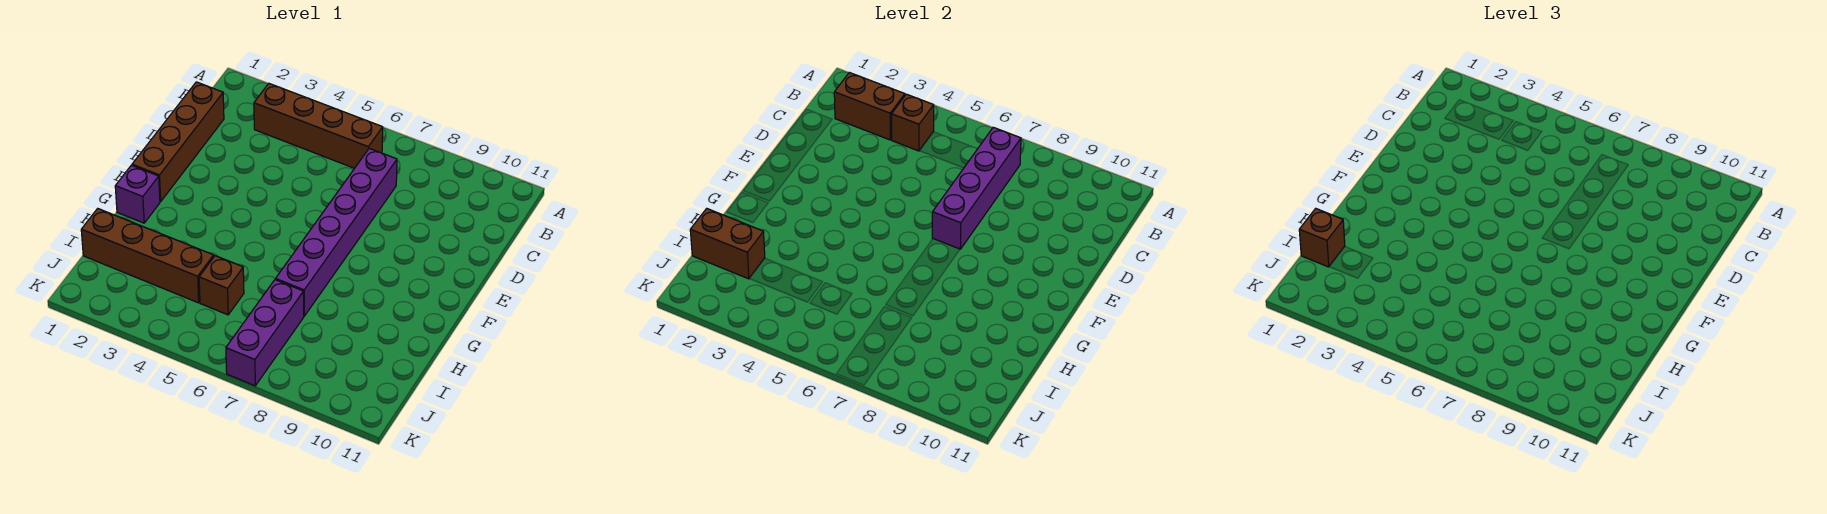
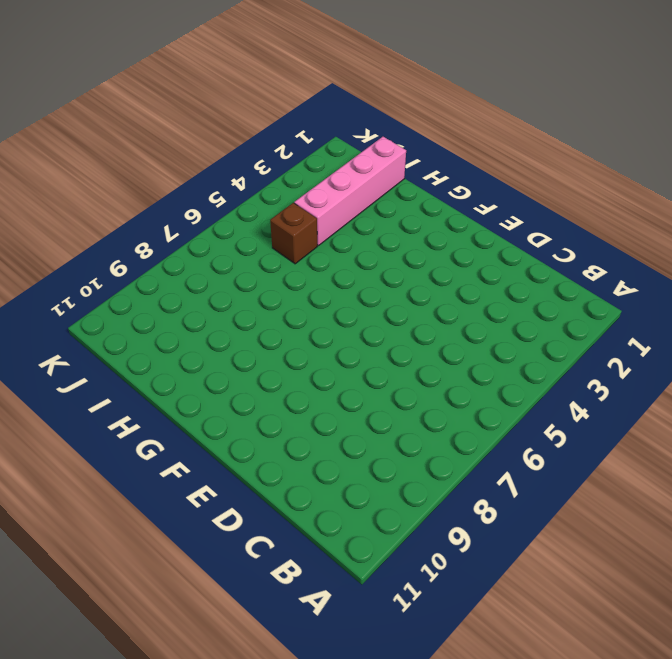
pink 1x4 brick [294,137,406,245] -> brown 1x4 brick [81,209,214,303]
none -> brown 1x4 brick [254,84,383,168]
none -> brown 1x4 brick [132,82,224,202]
none -> purple 1x6 brick [276,148,397,316]

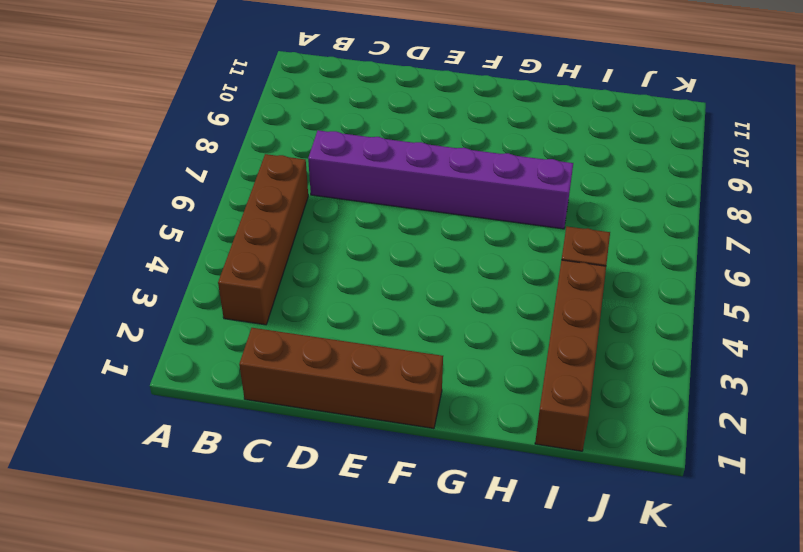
none -> purple 1x1 brick [115,165,160,223]
none -> purple 1x3 brick [226,280,304,386]
none -> brown 1x2 brick [834,72,905,140]

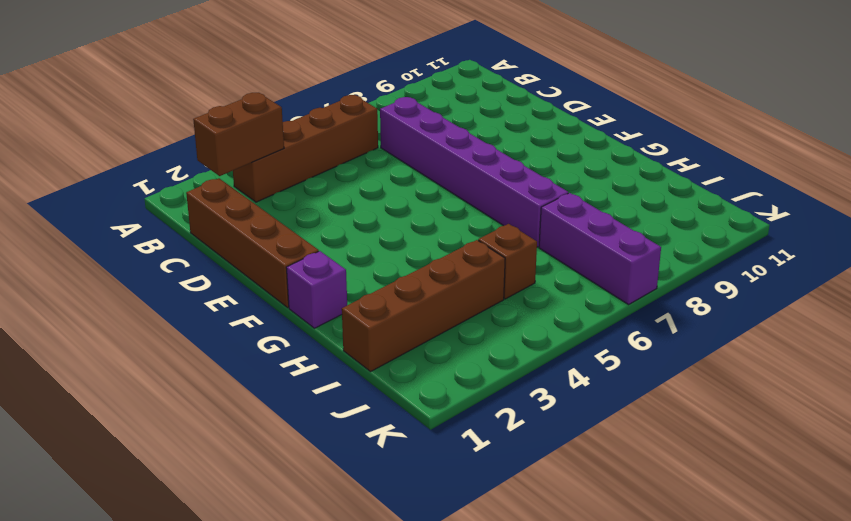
none -> brown 1x1 brick [892,94,934,151]
none -> purple 1x4 brick [932,127,1021,249]
none -> brown 1x2 brick [690,209,765,279]

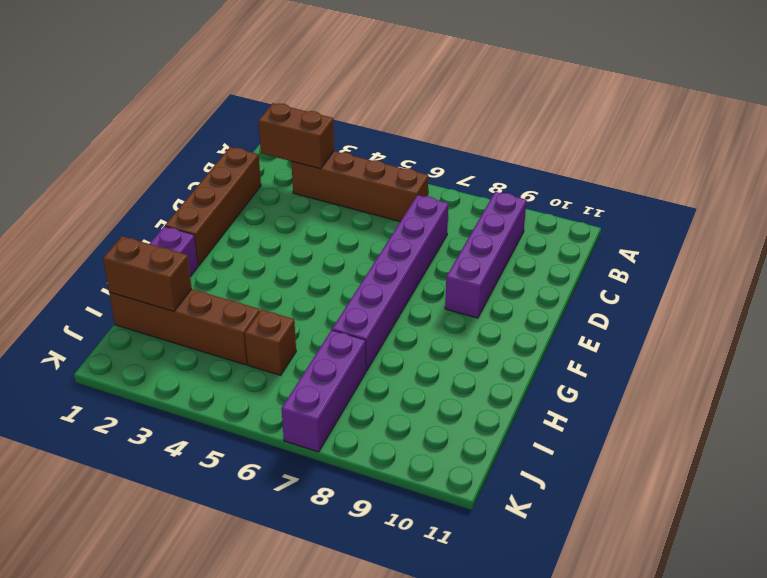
purple 1x4 brick [445,192,527,318] -> purple 1x4 brick moved to [932,127,1021,249]
none -> brown 1x1 brick [892,94,934,151]
none -> brown 1x1 brick [1299,209,1345,267]

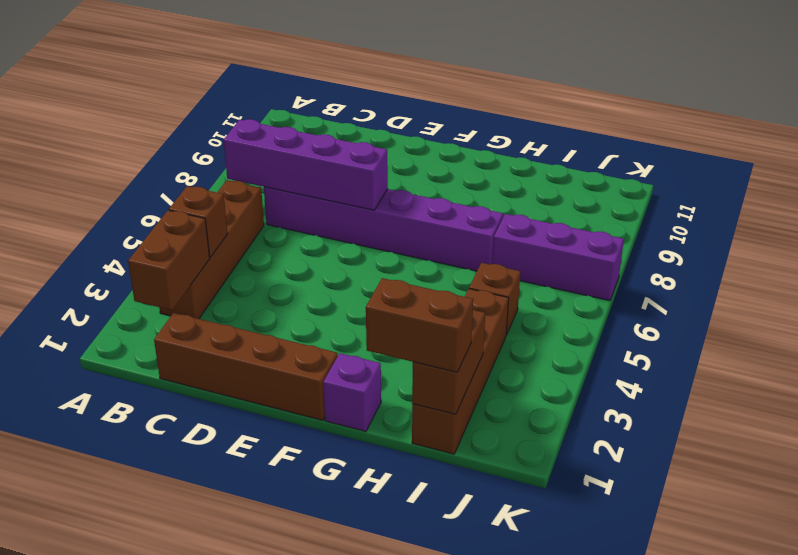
brown 1x2 brick [366,278,473,372] -> brown 1x1 brick [1299,209,1345,267]

